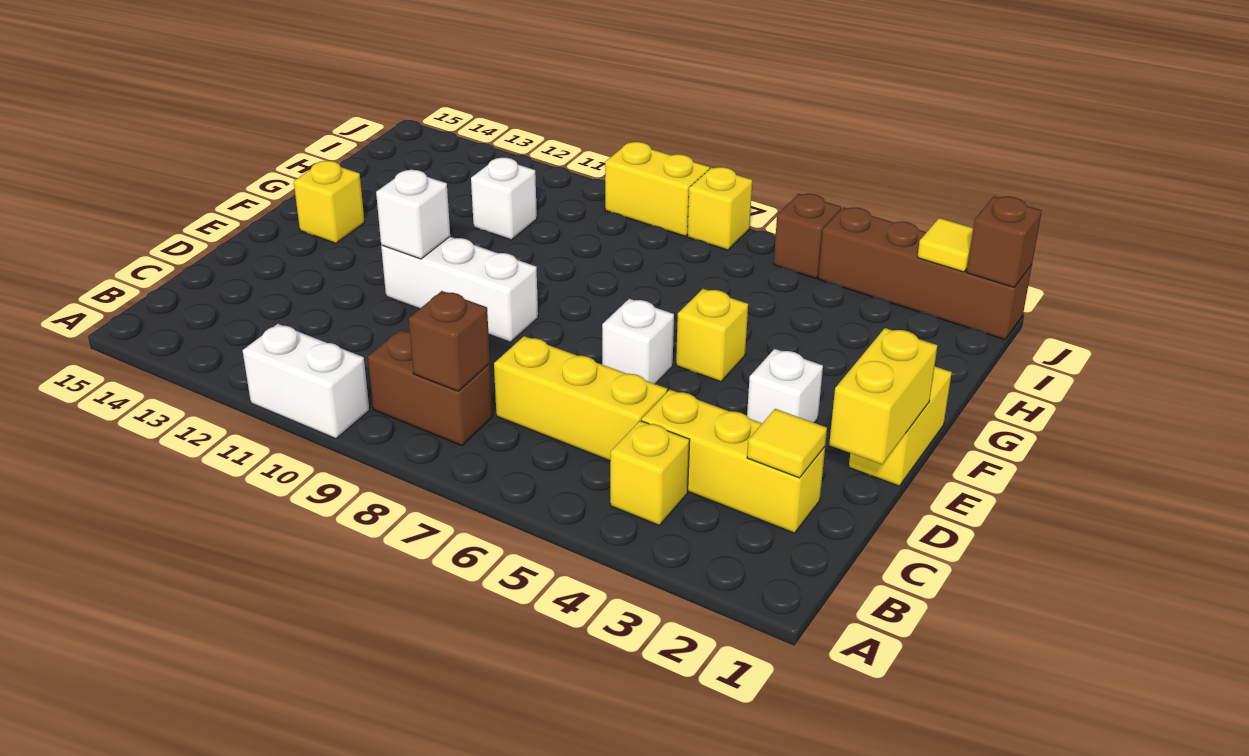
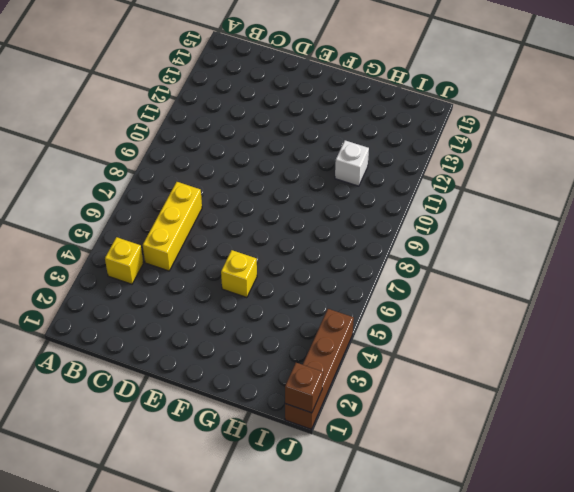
none -> white 1x2 brick [243,324,369,439]
none -> brown 1x2 brick [368,330,493,445]
none -> yellow 1x3 brick [641,390,825,533]

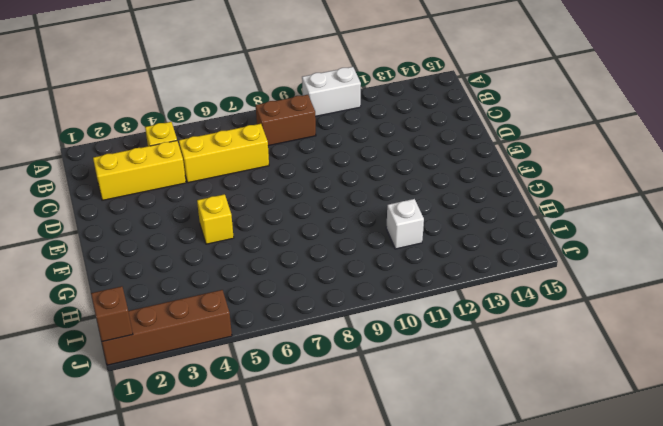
none -> yellow 1x2 brick [849,366,952,486]
none -> white 1x1 brick [747,349,823,423]
none -> white 1x1 brick [602,299,674,384]

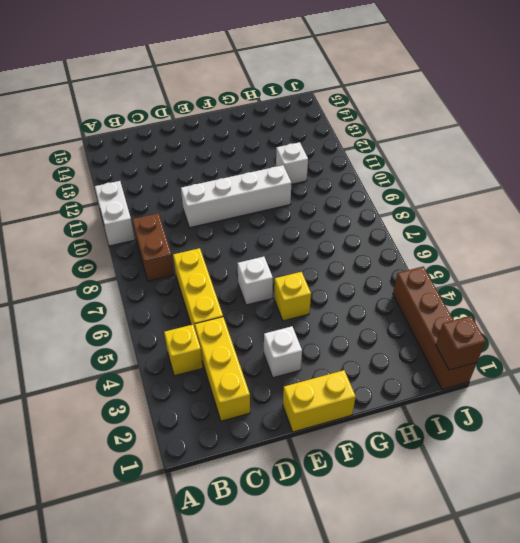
white 1x4 brick [181,165,291,228] -> white 1x3 brick [381,237,538,342]
none -> yellow 1x1 brick [294,161,365,243]
none -> brown 1x1 brick [774,194,841,278]
none -> yellow 1x1 brick [687,167,752,250]

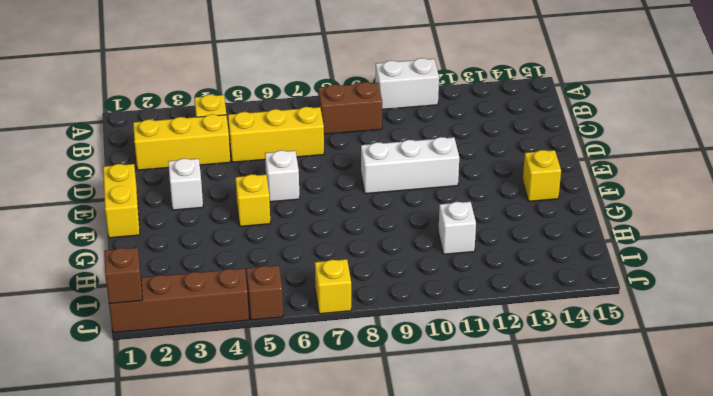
none -> yellow 1x2 brick [605,142,710,236]
none -> brown 1x1 brick [409,291,490,391]
none -> yellow 1x1 tile [747,409,827,478]

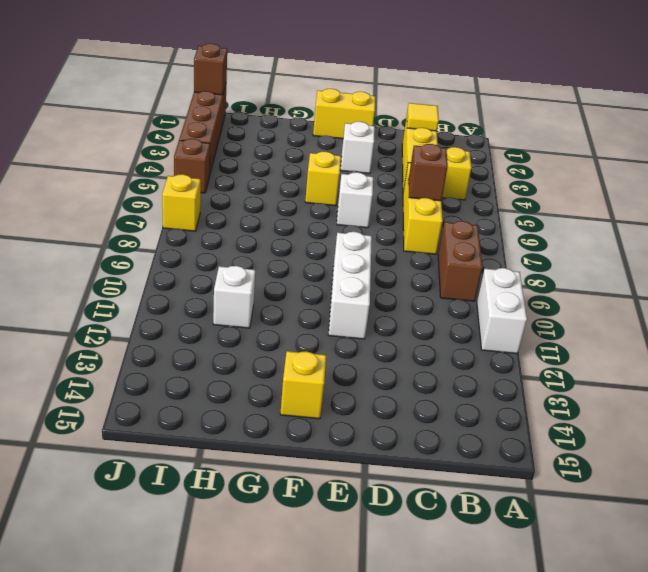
brown 1x1 brick [408,144,448,201] -> brown 1x1 brick moved to [409,291,490,391]
none -> yellow 1x2 brick [605,142,710,236]
none -> yellow 1x2 brick [829,328,937,464]
none -> white 1x1 brick [376,170,450,259]

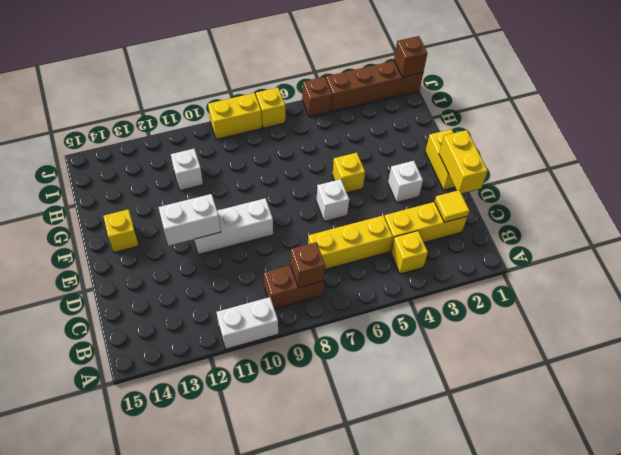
white 1x2 brick [158,194,220,246] -> white 1x1 brick [376,170,450,259]
none -> yellow 1x1 tile [918,218,973,272]

